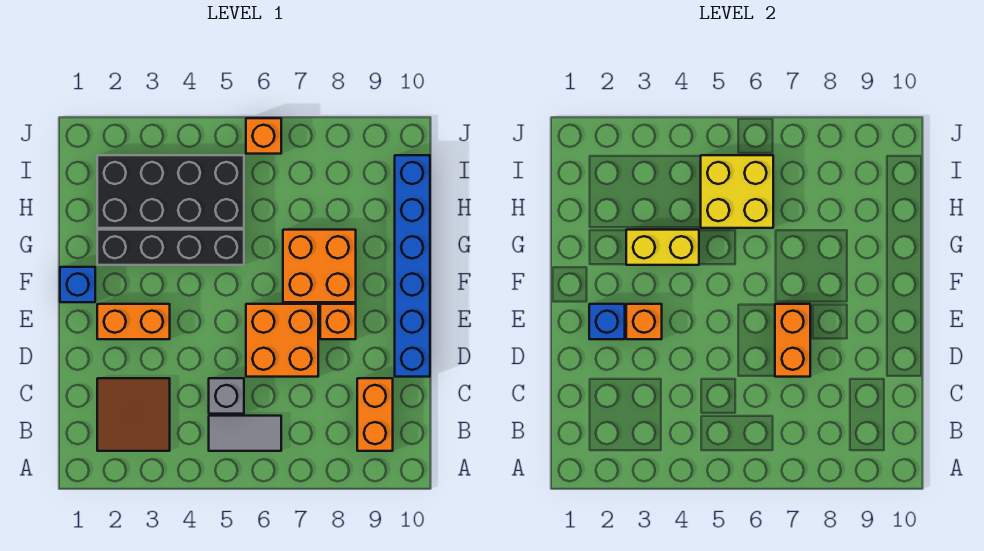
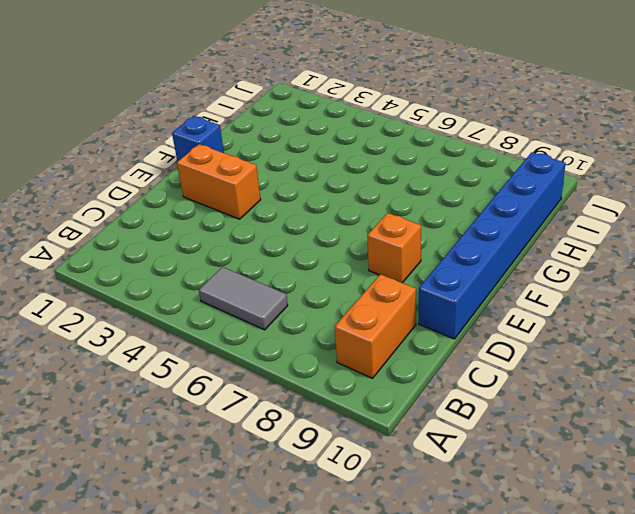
none -> brown 2x2 tile [97,378,170,451]
none -> grey 1x1 brick [209,378,244,414]
none -> orange 2x2 brick [246,304,318,377]

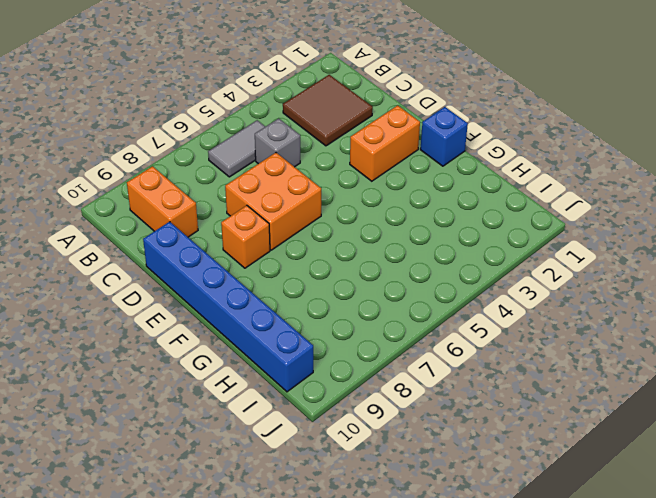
none -> orange 2x2 brick [283,230,356,302]
none -> black 1x4 brick [97,230,244,265]
none -> black 2x4 brick [97,155,244,228]

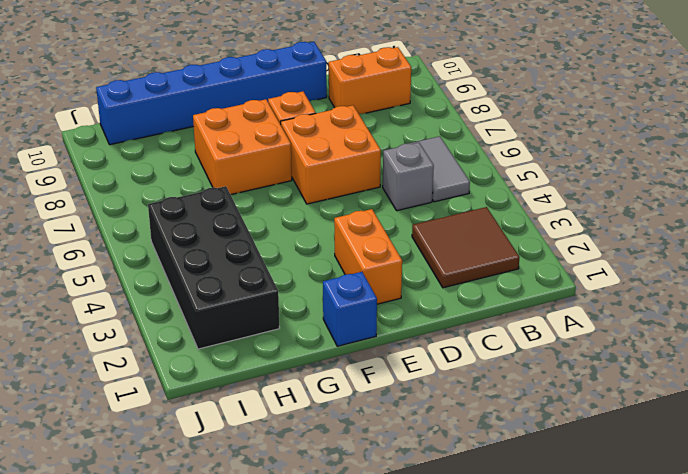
none -> black 1x4 brick [97,230,244,265]
none -> orange 1x1 brick [246,118,281,154]
none -> orange 1x2 brick [775,304,810,377]

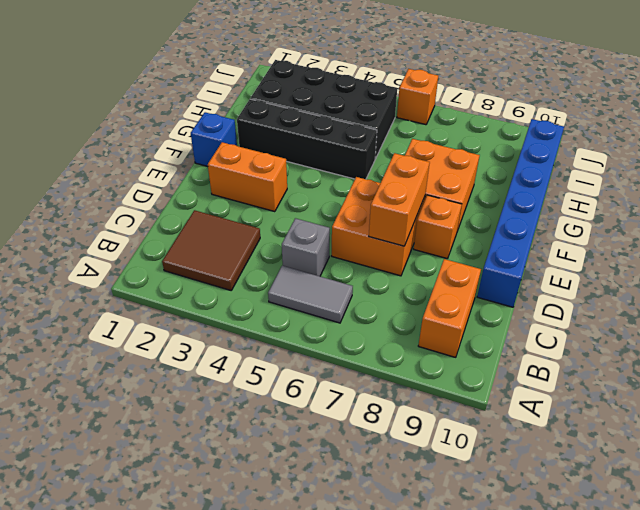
none -> blue 1x1 brick [589,304,625,339]
none -> orange 1x1 brick [626,304,662,339]
none -> yellow 1x2 brick [626,230,699,265]

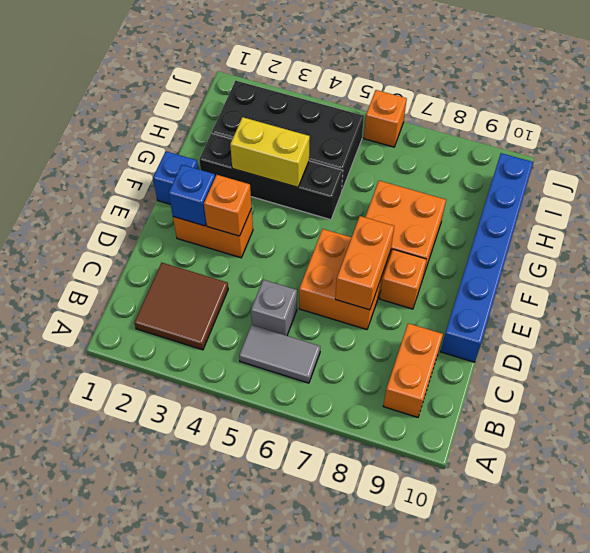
none -> yellow 2x2 brick [701,155,773,228]

